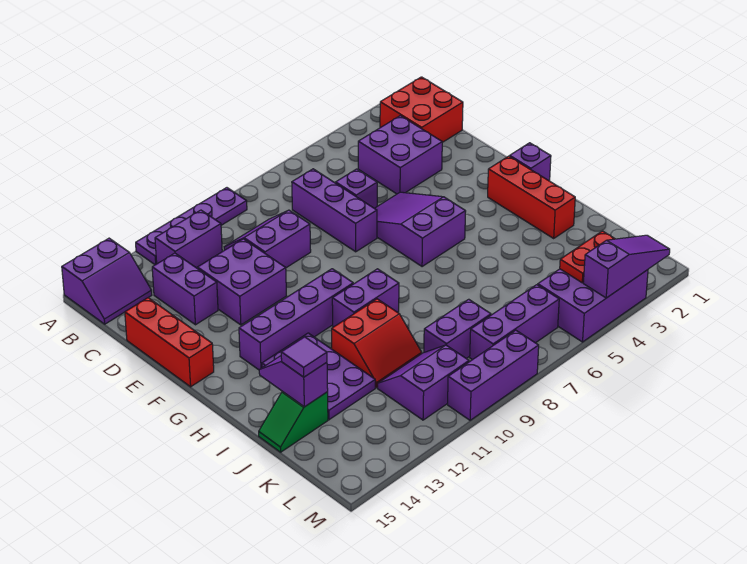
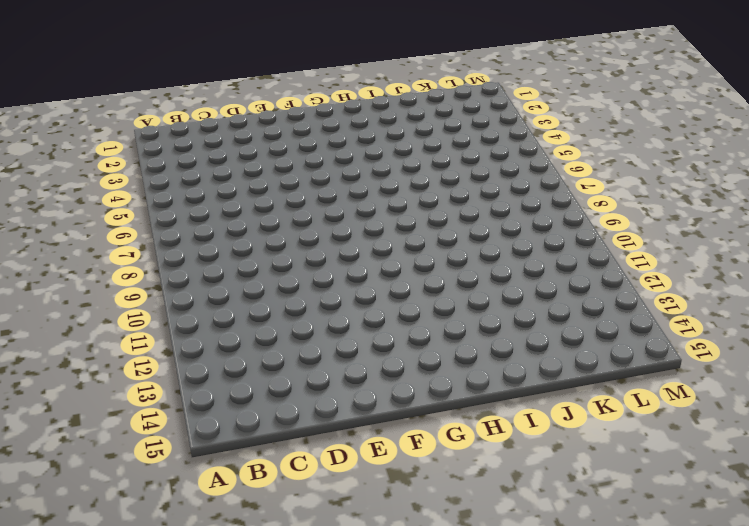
none -> purple 1x4 plate [136,188,247,265]
none -> purple 2x2 slope [62,238,152,324]
none -> red 2x2 brick [380,77,463,142]

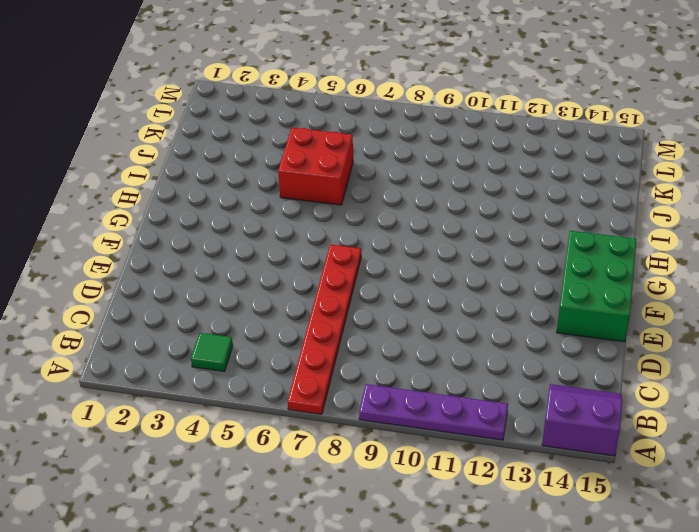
red 1x6 plate [288,244,361,414] -> purple 1x3 brick [292,169,377,252]
green 1x1 tile [191,333,233,371] -> none
green 2x3 brick [557,231,637,342] -> red 1x3 brick [125,298,214,387]
red 2x2 brick [278,128,353,205] -> red 2x2 brick moved to [380,77,463,142]
none -> purple 1x2 brick [155,210,222,268]
none -> purple 2x2 brick [358,116,442,194]
none -> purple 2x2 slope [224,210,311,268]

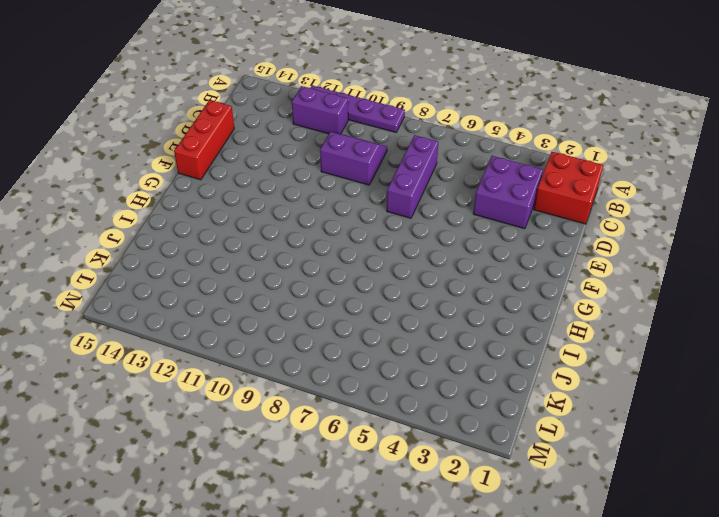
none -> purple 2x2 slope [62,238,152,324]
none -> purple 1x2 brick [152,253,218,325]
none -> purple 1x1 brick [336,169,377,208]

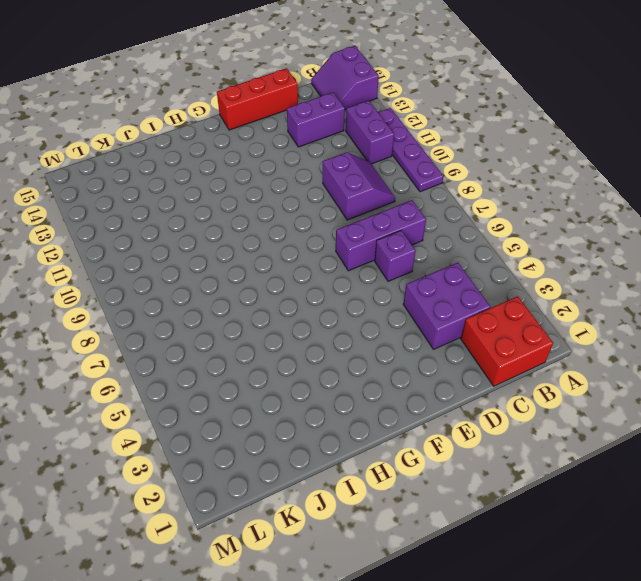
none -> purple 2x2 brick [197,239,286,325]
none -> purple 2x3 slope [375,192,466,267]
none -> purple 1x1 brick [510,143,551,181]

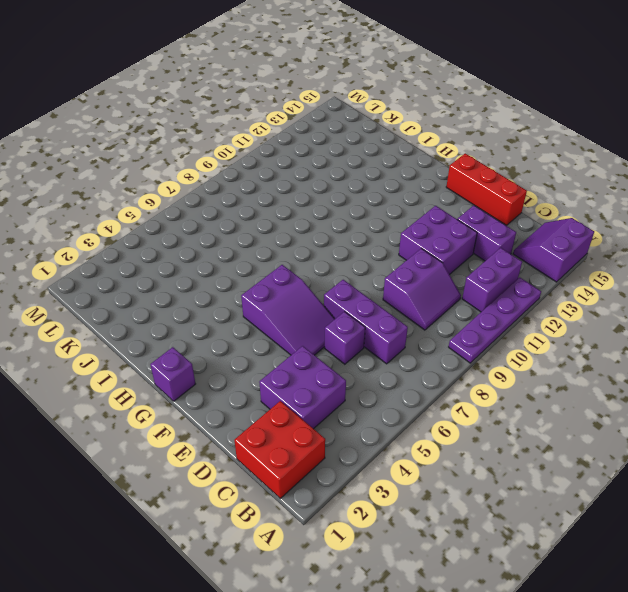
none -> red 1x3 brick [488,156,575,238]
none -> purple 1x4 brick [239,269,353,370]
none -> purple 1x2 brick [332,269,399,327]

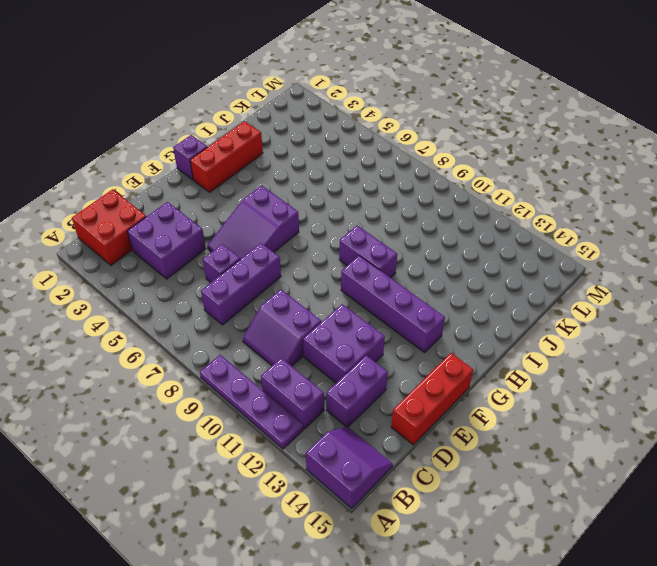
none -> purple 2x3 plate [262,333,375,420]
none -> red 2x2 slope [332,299,422,388]
none -> green 1x2 slope [259,392,328,452]

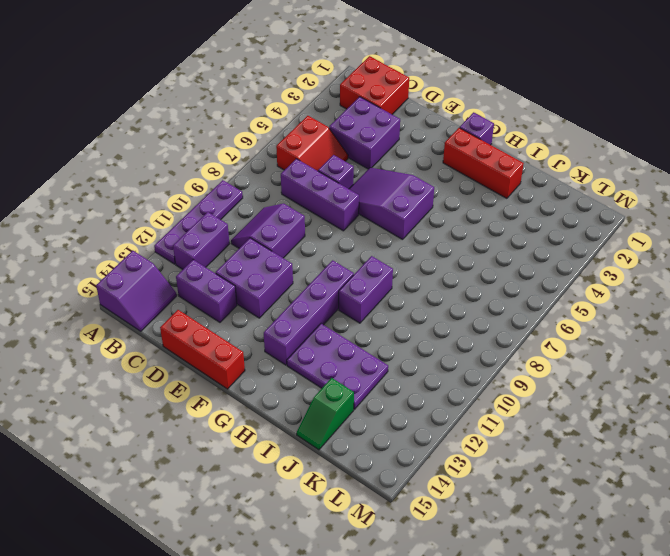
red 2x2 slope [276,116,348,171] -> red 2x2 slope moved to [332,299,422,388]
none -> purple 1x2 brick [424,299,491,359]
none -> purple 2x2 slope [378,345,469,420]
none -> purple 2x3 brick [538,269,648,342]

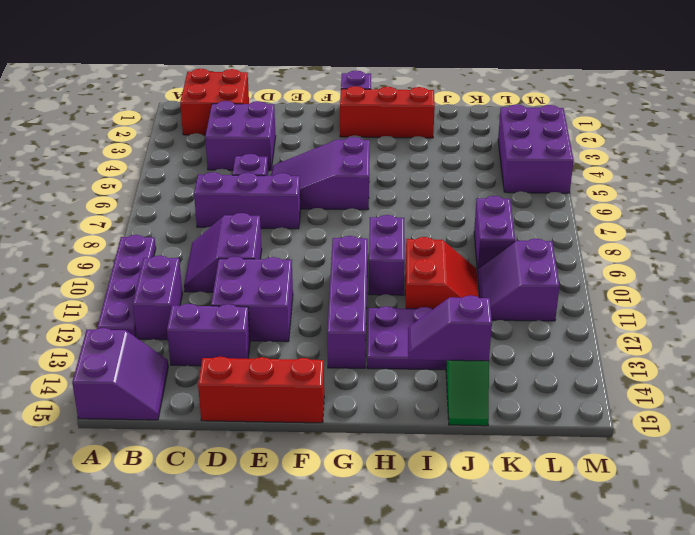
none -> purple 1x3 brick [470,285,559,360]
none -> purple 1x3 brick [448,330,539,420]
none -> red 1x2 plate [560,231,615,283]

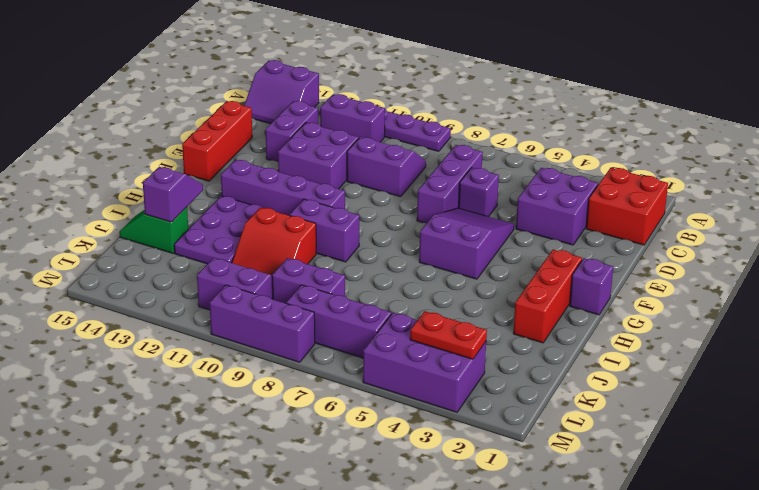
none -> purple 1x3 slope [583,235,670,298]
none -> purple 1x1 tile [281,337,327,377]

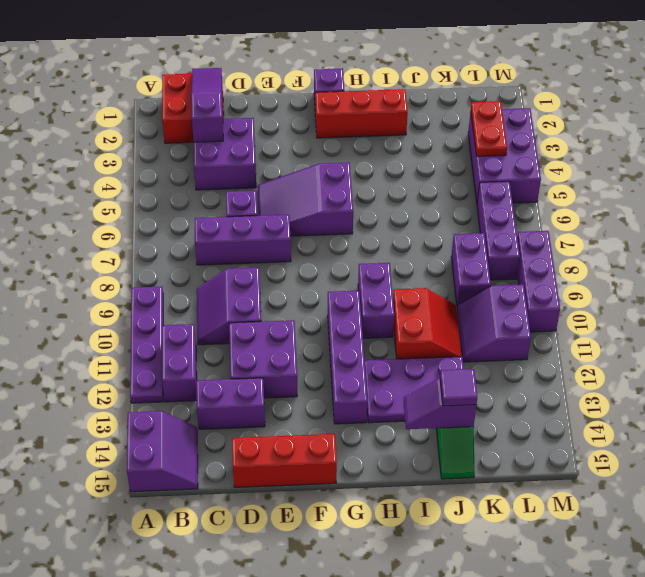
purple 1x3 slope [191,68,223,142] -> purple 1x3 slope moved to [583,235,670,298]

